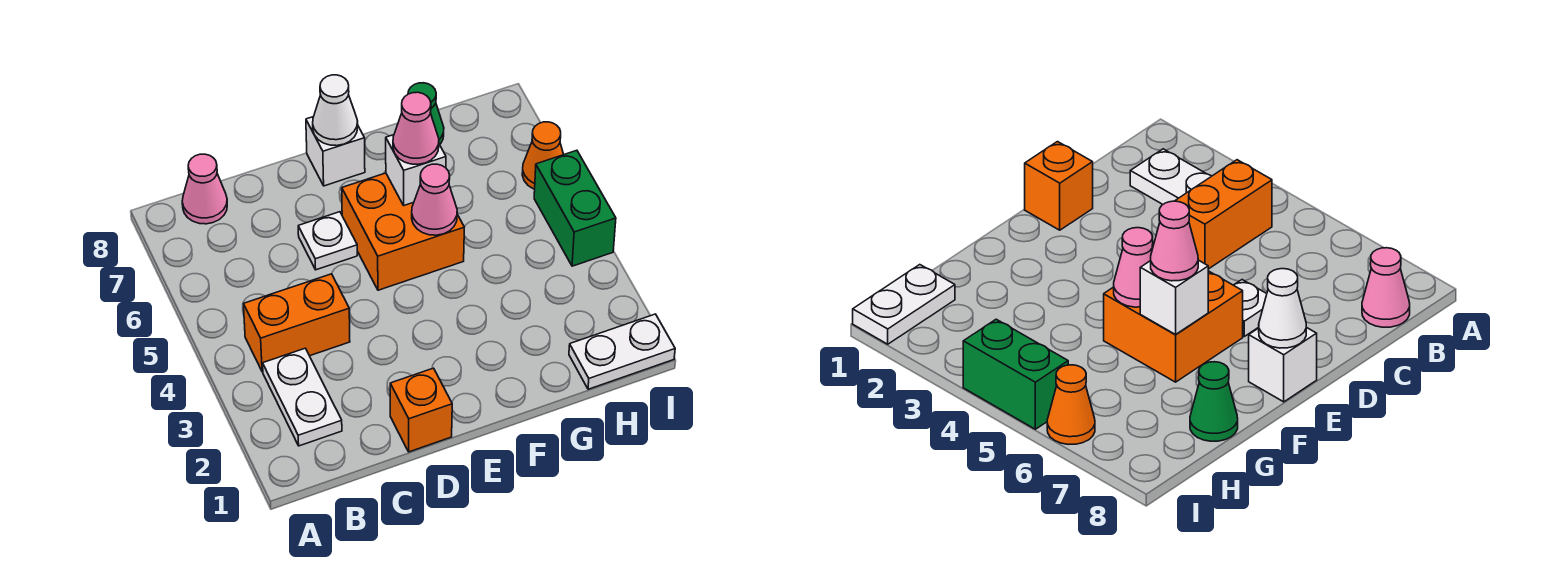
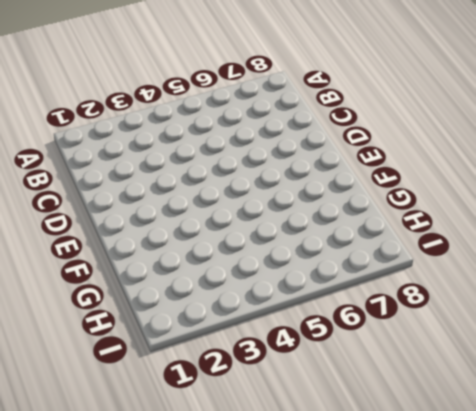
none -> white 1x2 plate [263,348,342,446]
none -> orange 1x2 brick [244,274,350,372]
none -> pink 1x1 cone [182,154,227,224]

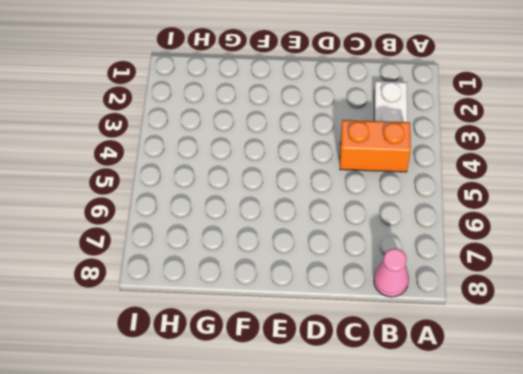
none -> orange 1x1 brick [390,368,452,452]
none -> white 1x1 plate [298,212,357,270]
none -> orange 2x2 brick [342,173,464,290]

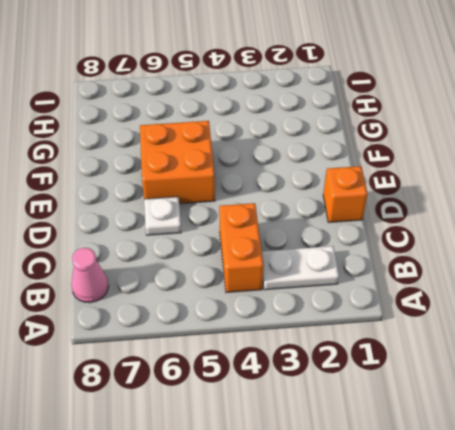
none -> white 1x1 brick [306,117,365,186]
none -> green 1x1 cone [408,83,444,144]
none -> white 1x2 plate [569,314,675,389]

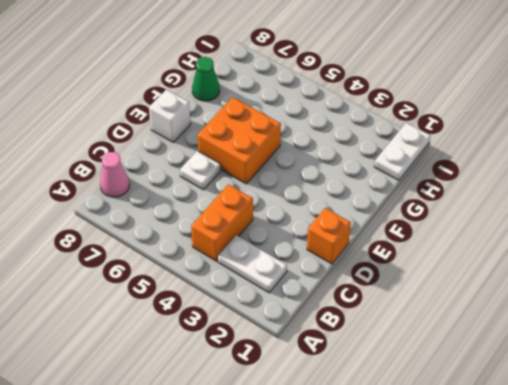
none -> green 1x2 brick [534,150,616,266]
none -> orange 1x1 cone [522,122,564,189]
none -> white 1x1 cone [313,75,358,146]

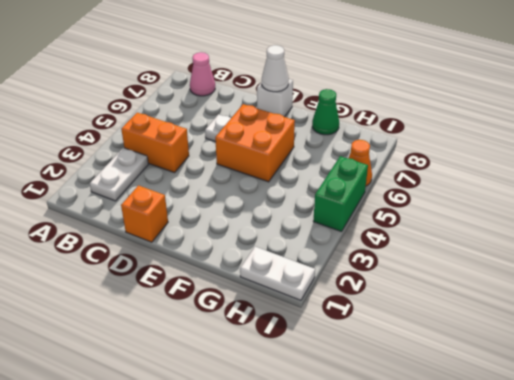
none -> pink 1x1 cone [412,164,457,235]
none -> white 1x1 brick [386,135,446,205]
none -> pink 1x1 cone [393,92,439,164]

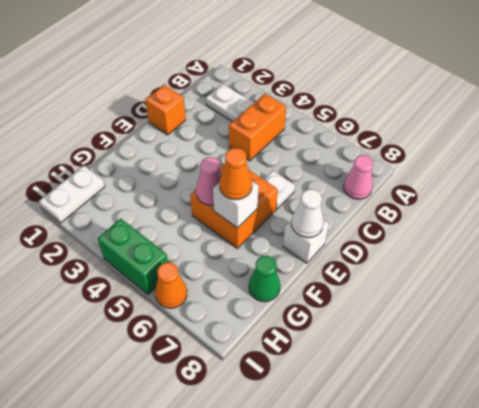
orange 1x1 cone [220,148,252,200] -> pink 1x1 cone [393,92,439,164]

